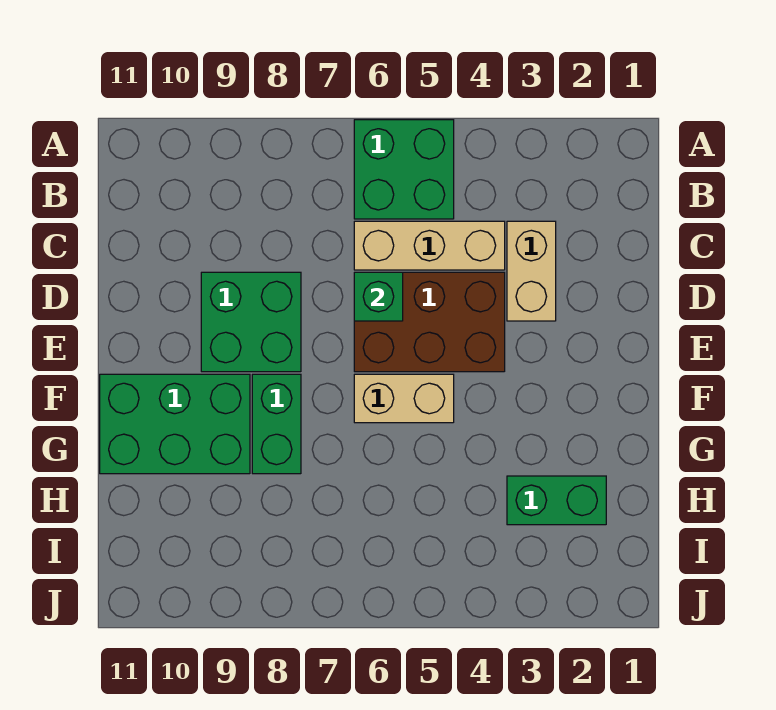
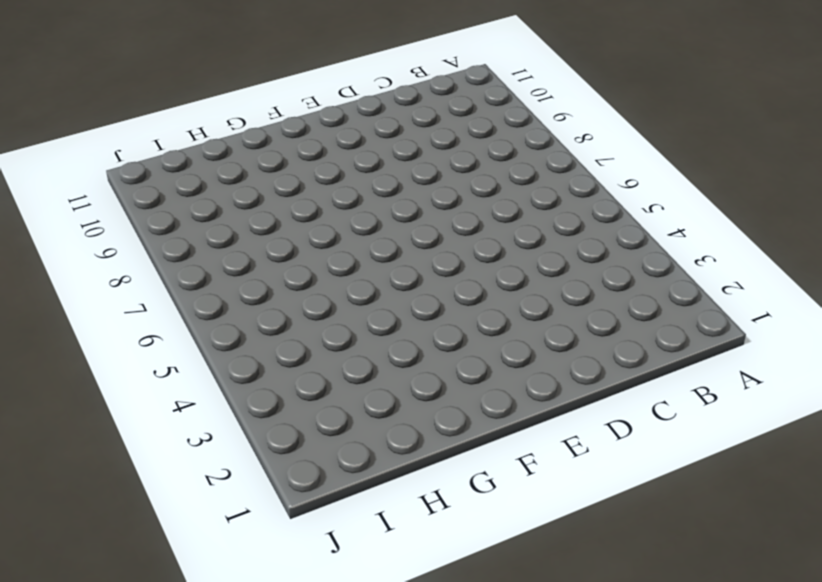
none -> green 2x2 brick [354,120,454,219]
none -> tan 1x2 brick [507,221,556,321]

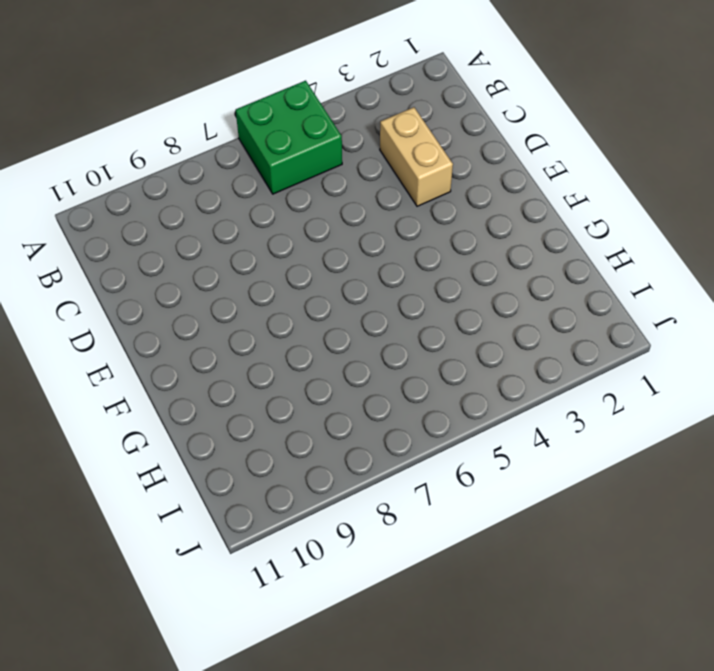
none -> tan 1x3 brick [354,221,505,270]
none -> brown 2x3 brick [354,272,505,372]

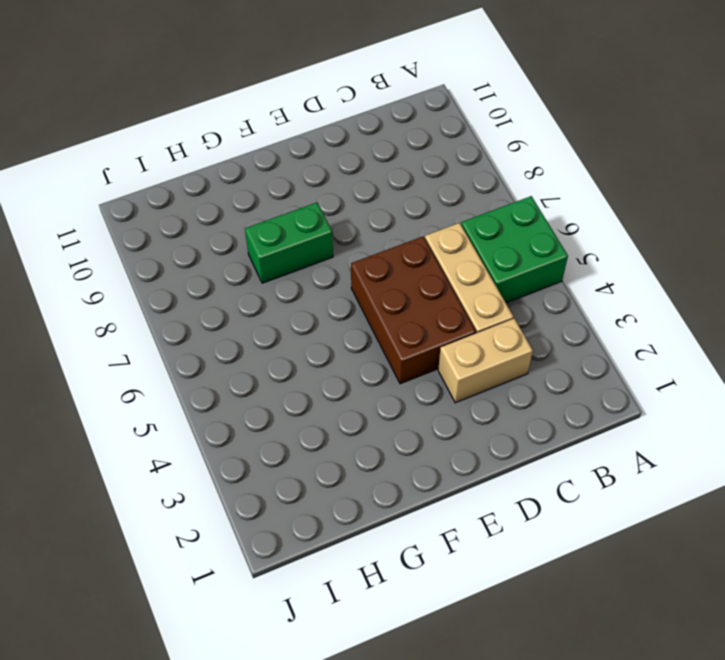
none -> green 2x2 brick [201,272,301,372]
none -> tan 1x2 brick [354,374,454,423]

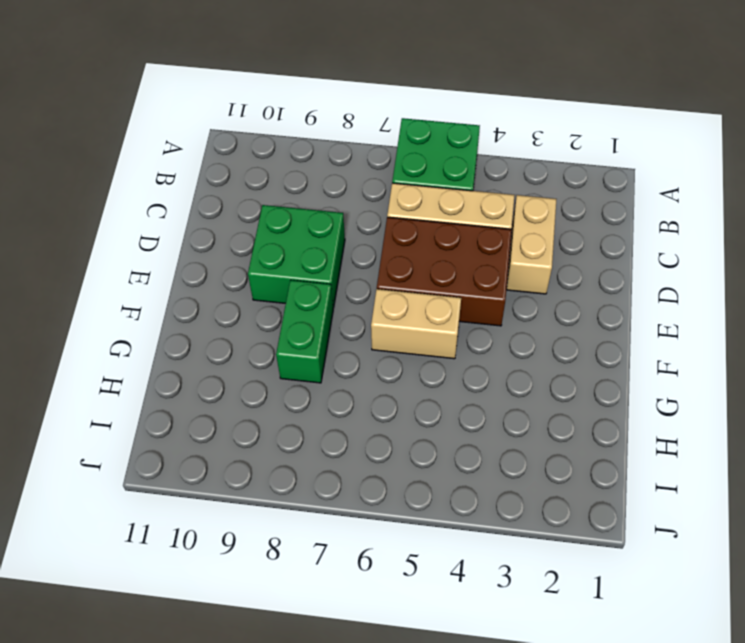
none -> green 2x3 brick [100,374,250,474]
none -> green 1x2 brick [507,476,606,525]

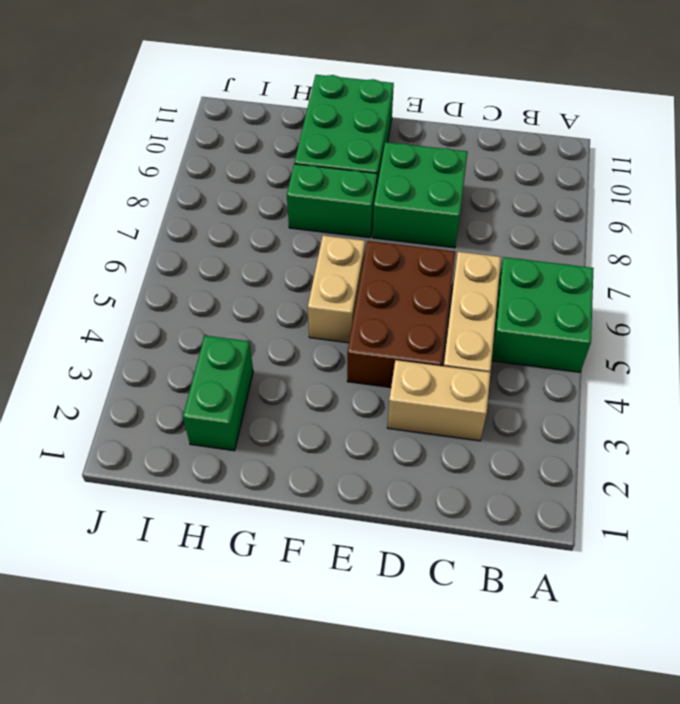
none -> green 1x1 brick [354,272,403,321]

